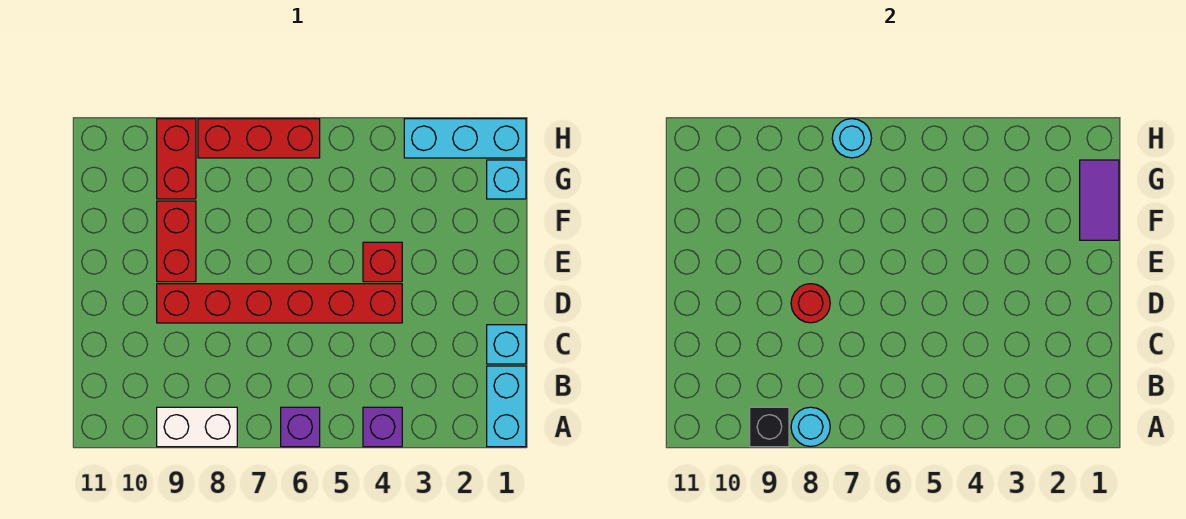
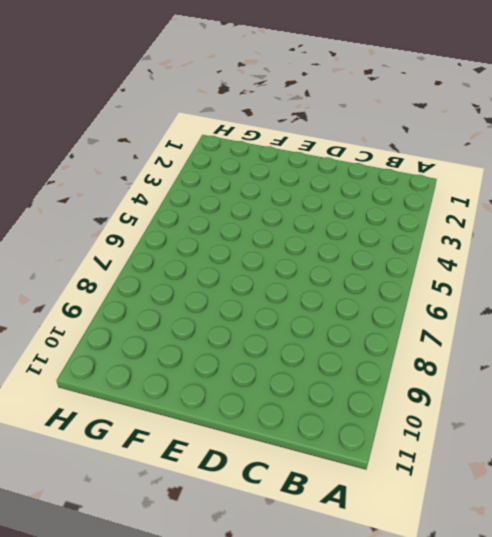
none -> cyan 1x2 brick [487,366,526,447]
none -> purple 1x1 brick [363,407,402,447]
none -> purple 1x1 brick [281,407,320,447]

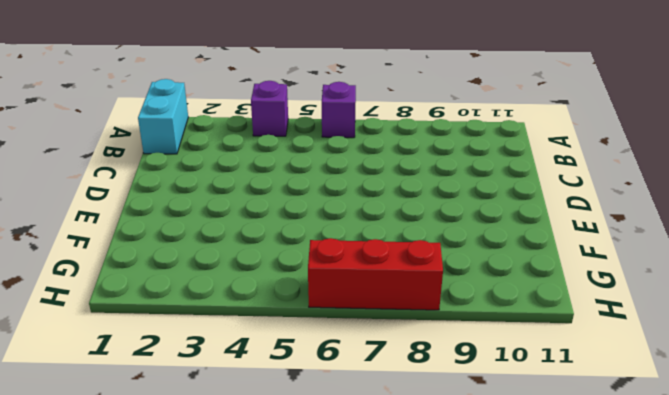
none -> white 1x2 brick [157,407,237,447]
none -> cyan 1x1 brick [487,325,526,364]
none -> red 1x6 brick [157,284,402,323]

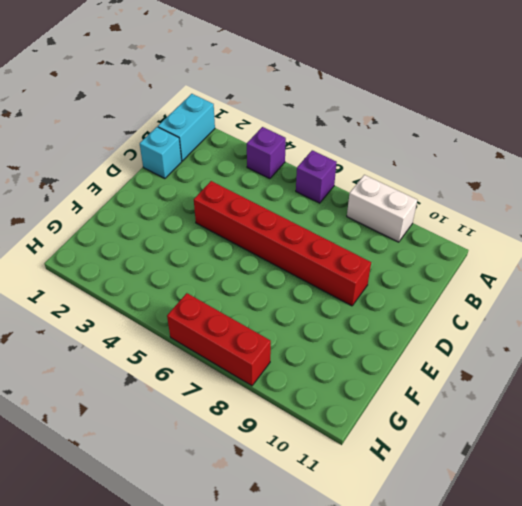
none -> red 1x1 brick [363,242,402,282]
none -> red 1x2 brick [157,201,196,282]
none -> cyan 1x1 brick [487,160,526,199]

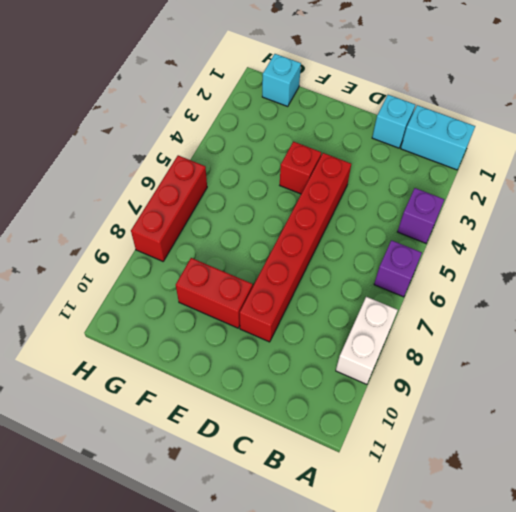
none -> red 1x2 brick [157,119,196,199]
none -> cyan 1x3 brick [404,119,526,158]
none -> cyan 1x1 round brick [791,407,830,447]

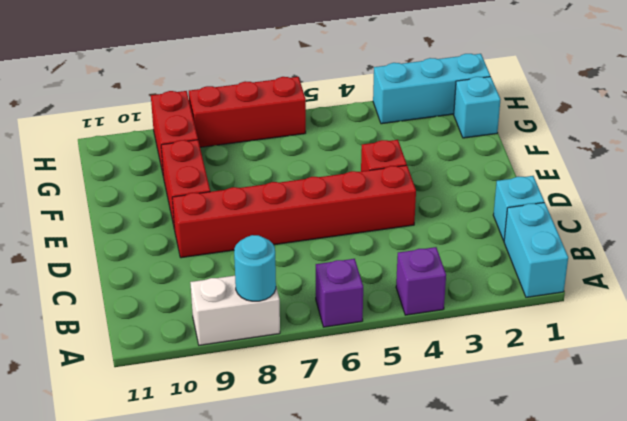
none -> black 1x1 brick [750,407,789,447]
none -> red 1x1 round brick [791,284,830,323]
none -> purple 1x2 tile [1080,160,1119,240]

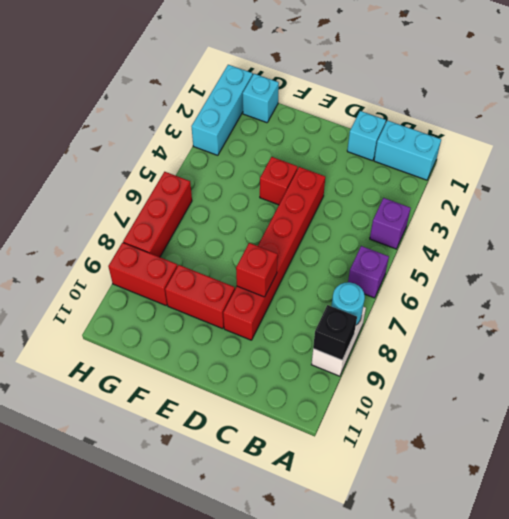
red 1x1 brick [236,243,278,297] -> red 1x1 round brick [791,284,830,323]
none -> purple 1x2 tile [1080,160,1119,240]
none -> cyan 1x1 round brick [832,119,872,158]

